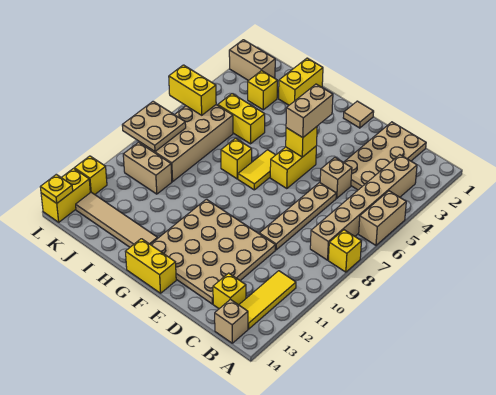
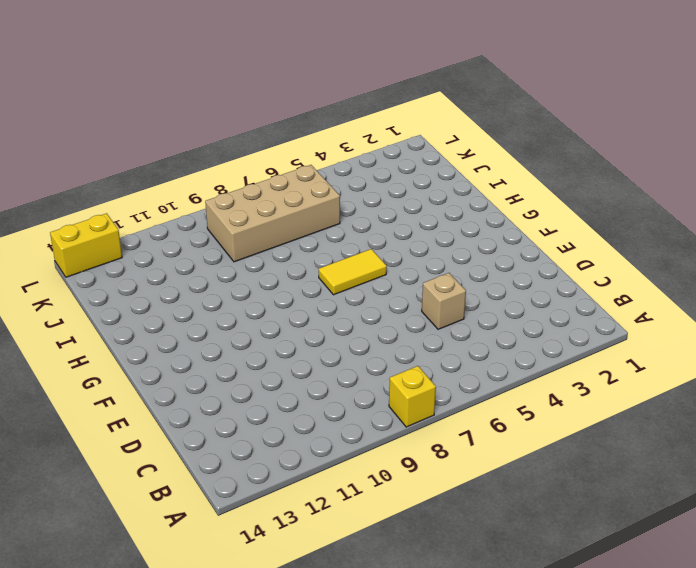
none -> tan 1x2 brick [359,191,406,245]
none -> tan 1x6 brick [310,155,417,260]
none -> yellow 1x3 tile [239,271,296,329]

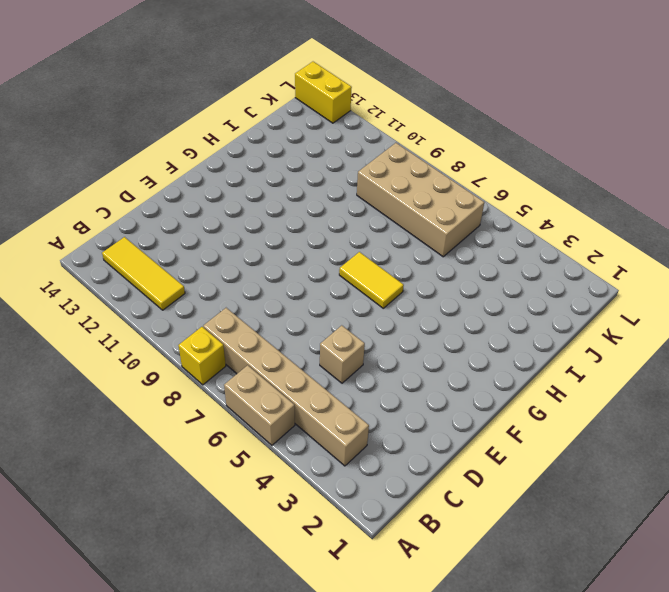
none -> tan 1x1 brick [215,299,248,343]
none -> tan 2x4 plate [344,122,426,190]
none -> yellow 1x1 brick [213,273,246,309]

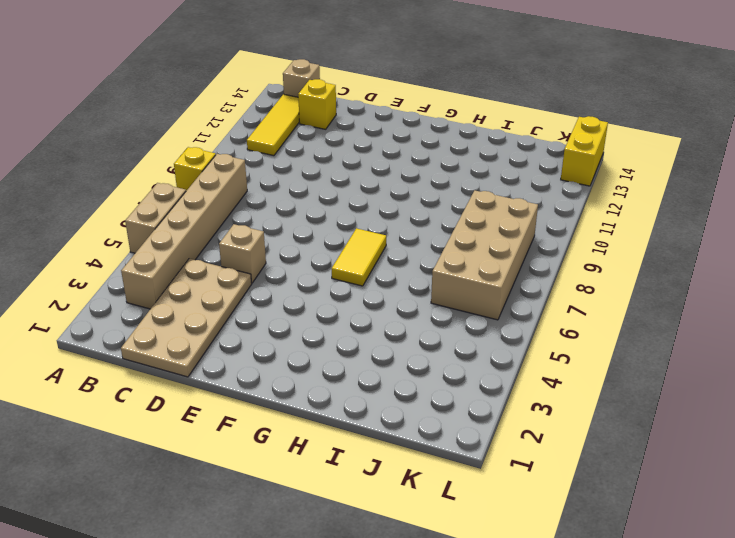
none -> tan 1x4 plate [259,183,336,250]
none -> tan 4x4 plate [150,199,276,304]
none -> tan 1x1 tile [343,101,374,128]

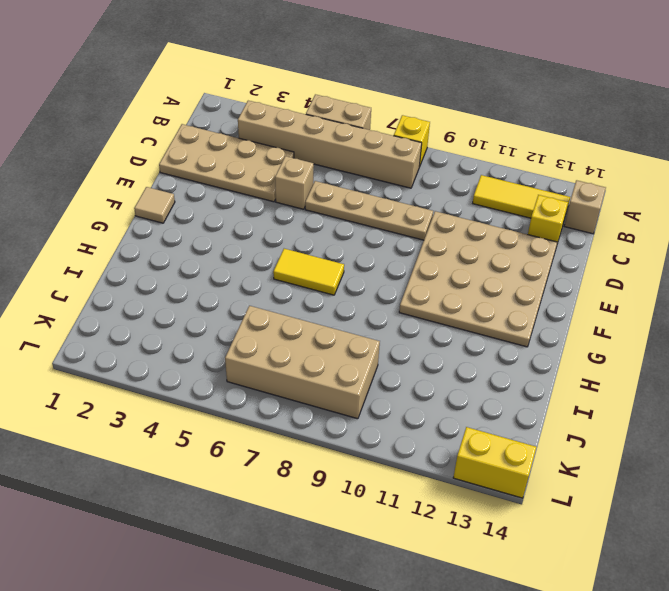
none -> yellow 1x2 brick [270,146,316,189]
none -> yellow 1x2 brick [125,239,176,293]
none -> yellow 1x1 brick [221,138,252,179]

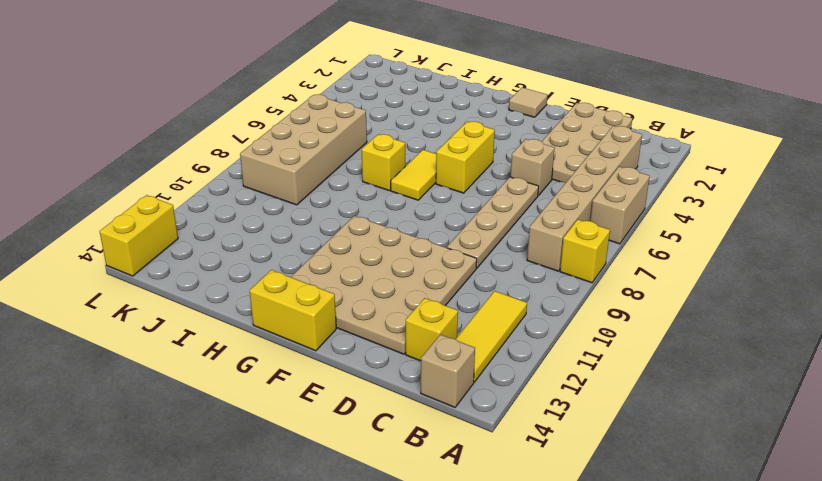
none -> tan 1x4 tile [76,192,158,247]
none -> yellow 1x2 brick [279,58,323,105]
none -> yellow 1x2 brick [218,94,265,144]

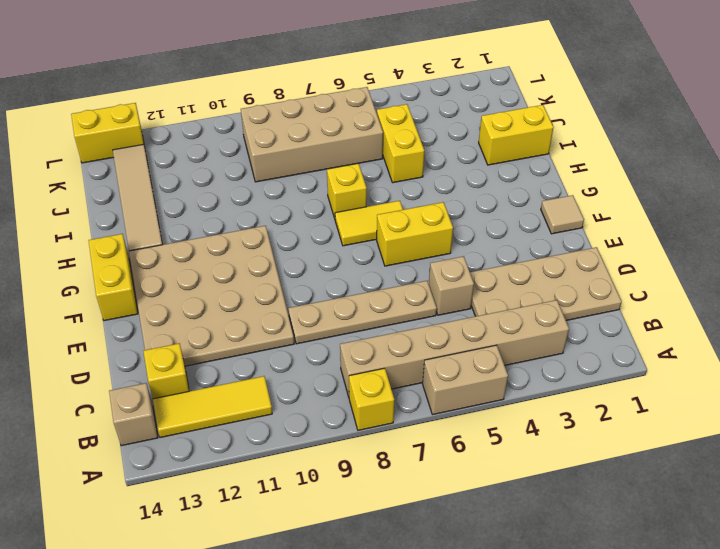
none -> yellow 1x1 brick [248,71,277,110]
none -> tan 1x2 brick [123,142,172,194]
none -> tan 1x2 brick [229,40,275,81]

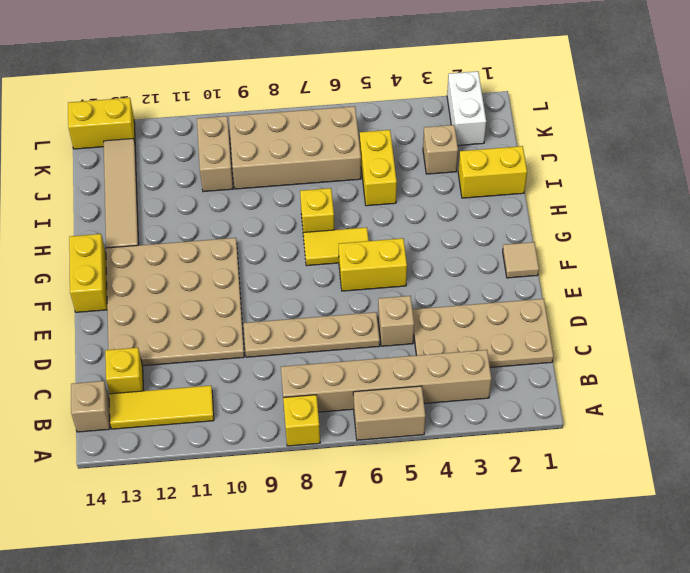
tan 1x1 brick [423,125,458,174] -> yellow 1x1 brick [248,71,277,110]
white 1x2 brick [447,71,486,145] -> tan 1x2 brick [229,40,275,81]
none -> yellow 1x1 brick [74,156,107,194]
none -> yellow 1x1 brick [286,127,317,157]
none -> yellow 1x2 brick [169,65,216,115]

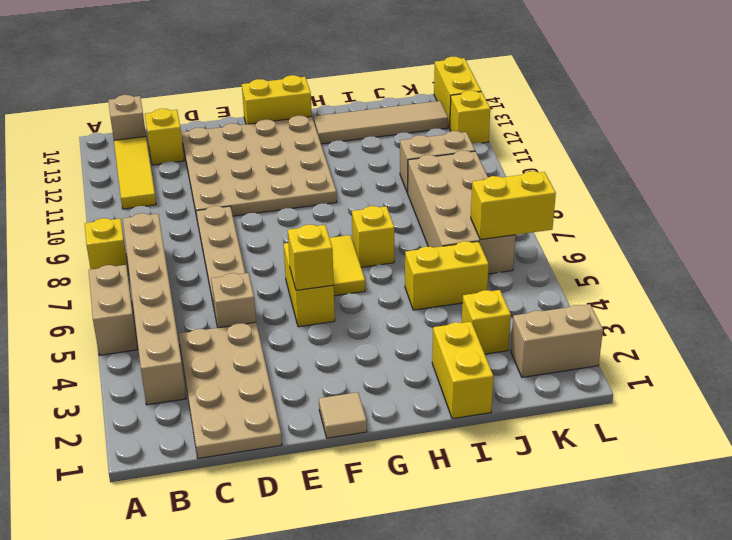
none -> tan 2x2 plate [122,101,186,152]
none -> yellow 1x1 plate [40,174,73,203]
none -> tan 1x2 brick [286,84,333,138]

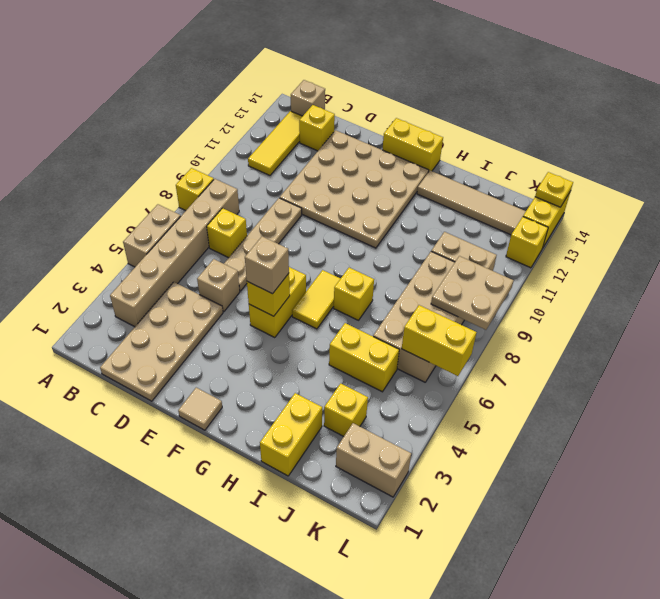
yellow 1x1 brick [207,208,247,258] -> none
tan 1x1 brick [245,237,289,294] -> tan 1x2 brick [286,84,333,138]

